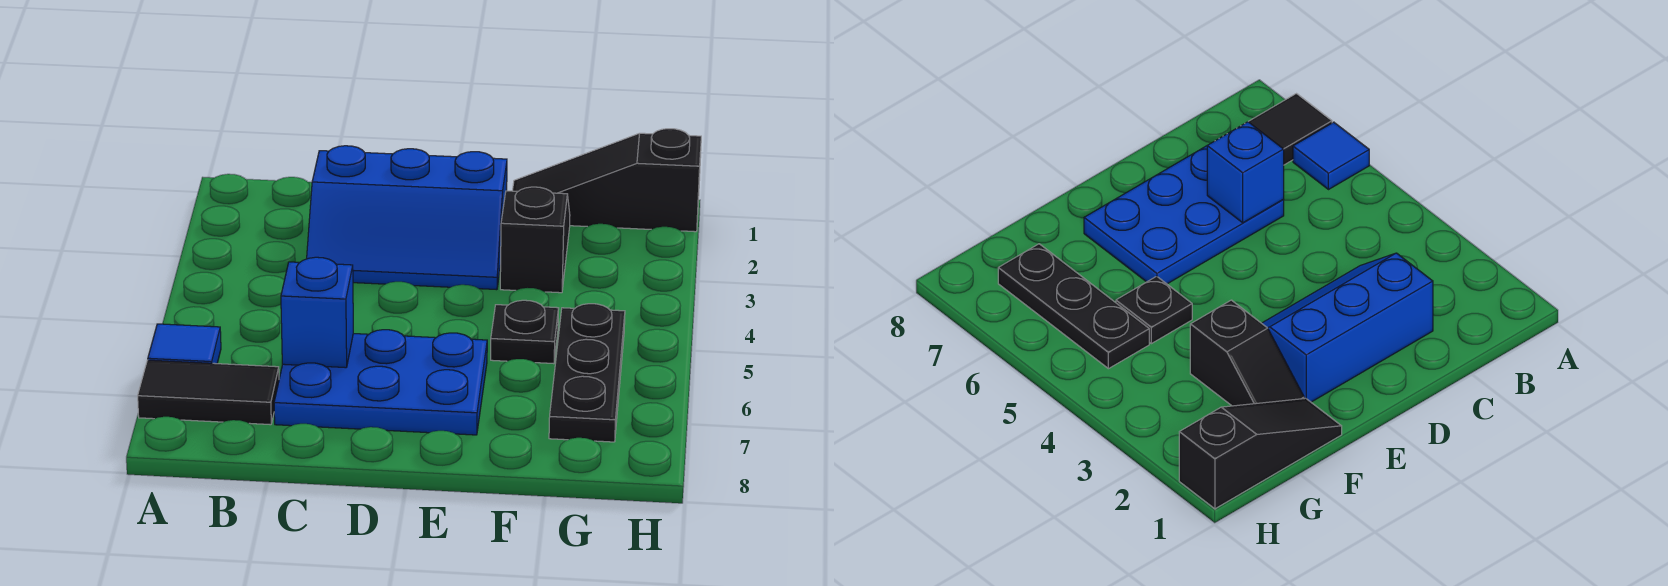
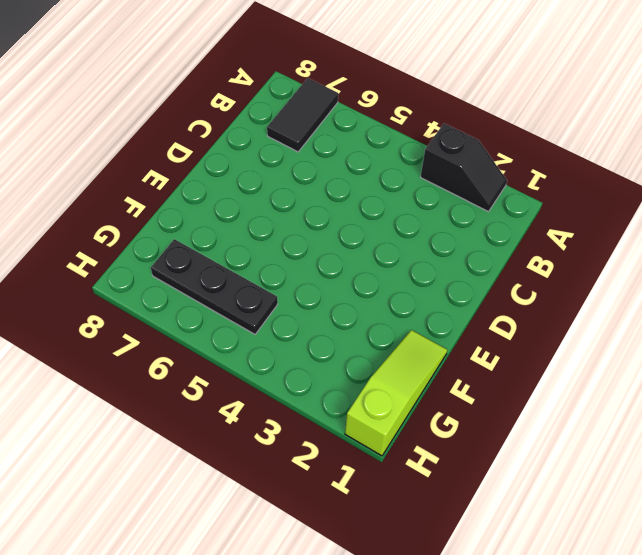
black 1x2 slope [421,124,507,212] -> black 1x2 slope moved to [500,187,570,293]
lime 1x3 slope [345,330,447,456] -> black 1x3 slope [512,129,701,232]
none -> blue 1x1 tile [148,324,221,364]
none -> blue 2x3 slope [307,146,507,290]

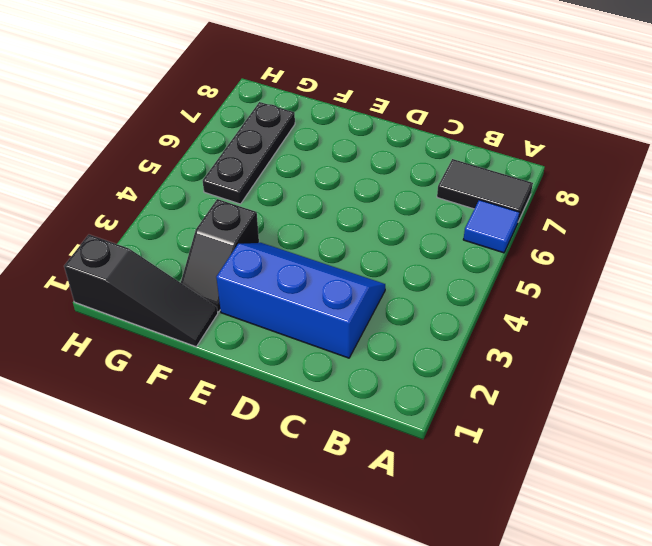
none -> blue 2x3 plate [274,330,487,435]
none -> black 1x1 plate [491,300,559,364]

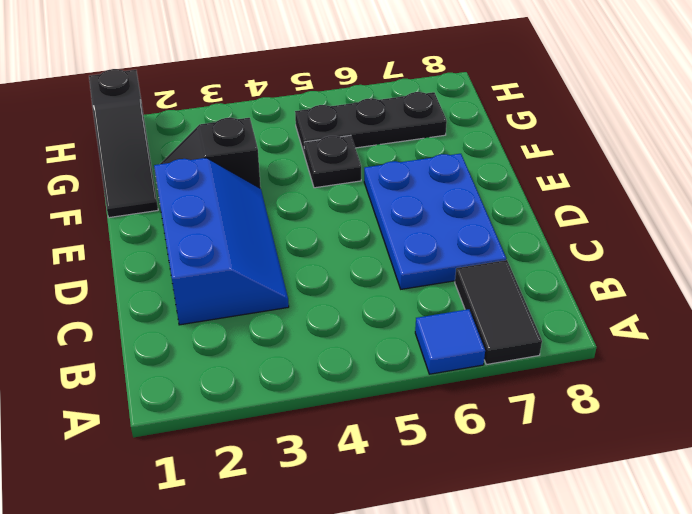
none -> blue 1x1 brick [281,257,353,368]

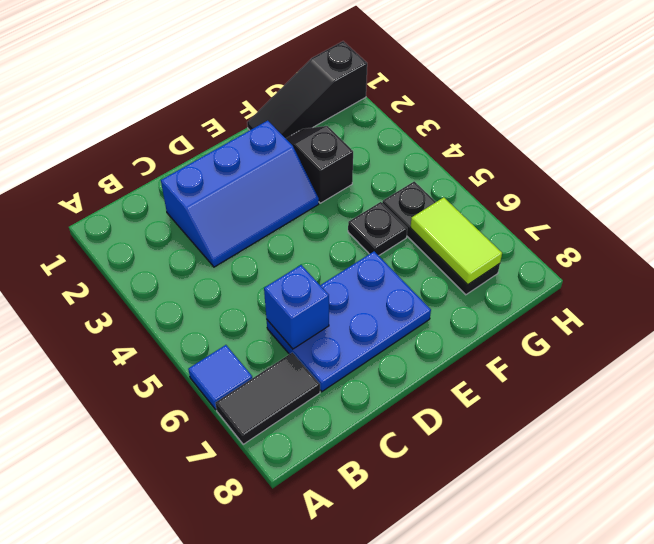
lime 1x2 tile [410,197,502,285] -> none

